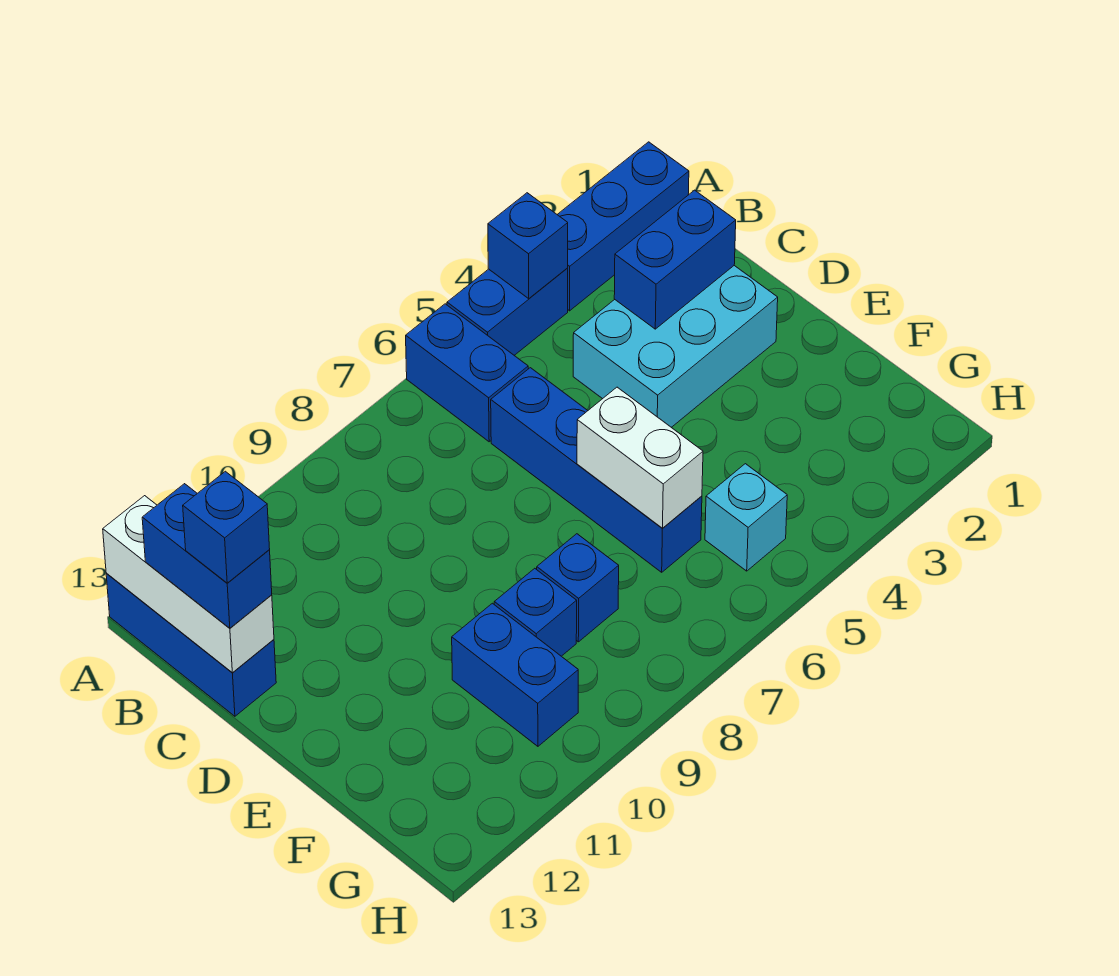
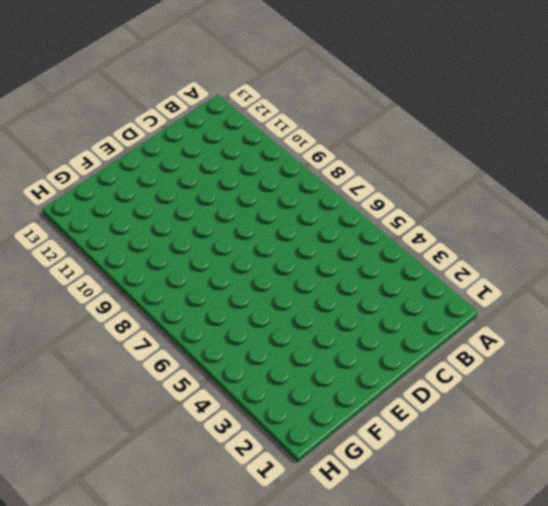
none -> blue 1x3 brick [557,142,689,311]
none -> blue 1x2 brick [447,268,568,355]
none -> blue 1x2 brick [406,304,528,442]

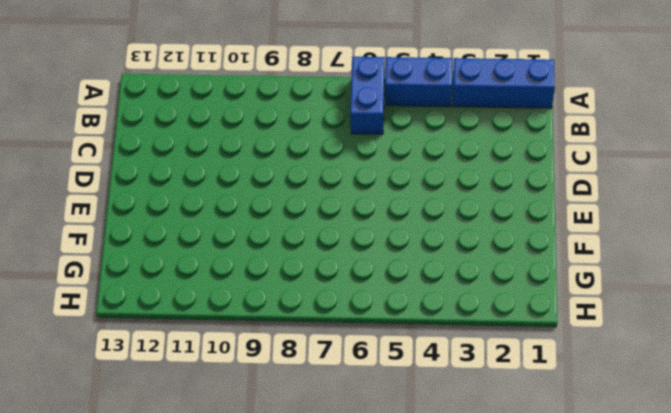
none -> blue 1x3 brick [106,573,276,716]
none -> cyan 2x3 brick [573,266,778,427]
none -> blue 1x4 brick [491,368,702,572]

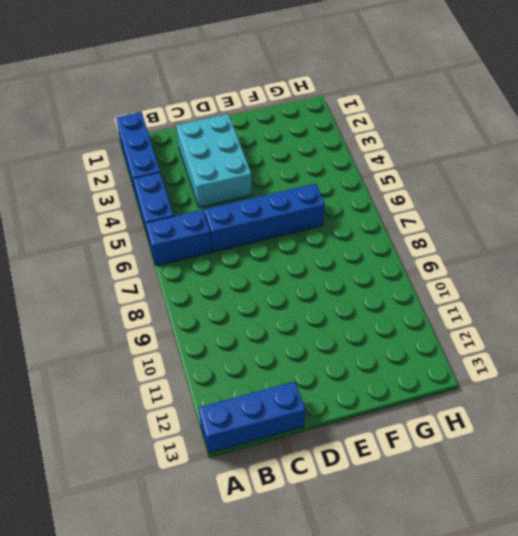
none -> blue 1x1 brick [537,534,619,642]
none -> blue 1x1 brick [494,568,577,656]
none -> blue 1x2 brick [452,603,578,746]

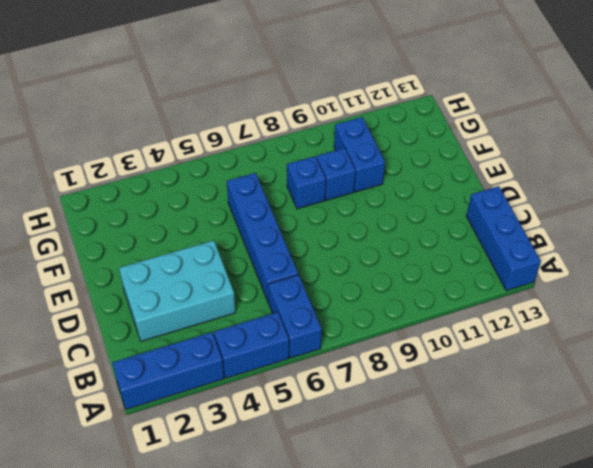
none -> cyan 1x1 brick [705,464,787,571]
none -> blue 1x1 brick [488,193,568,298]
none -> white 1x3 brick [103,496,274,673]

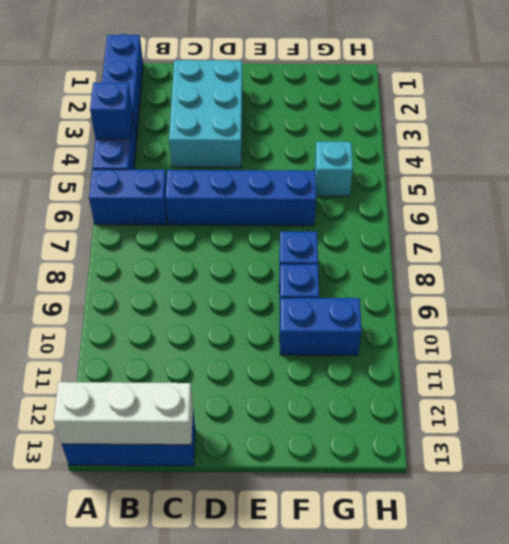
none -> blue 1x2 brick [614,190,736,329]
none -> white 1x2 brick [577,387,703,528]
none -> blue 1x2 brick [142,484,272,628]

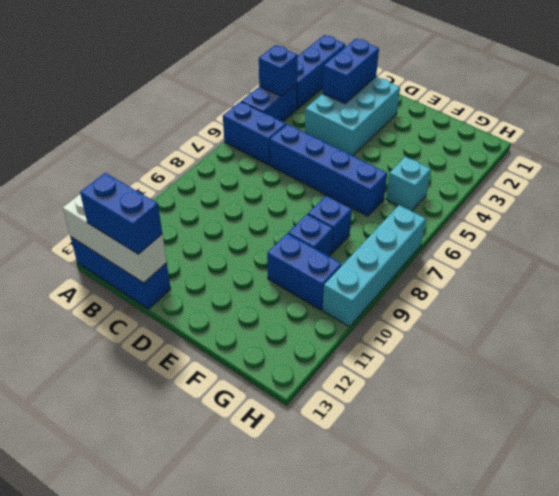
cyan 1x4 brick [322,205,426,327] -> none
none -> white 1x2 brick [577,387,703,528]
none -> blue 1x1 brick [183,471,270,583]

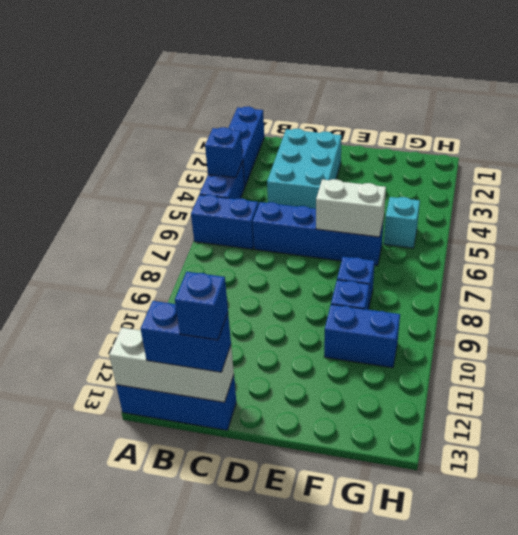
none -> blue 1x2 brick [614,190,736,329]

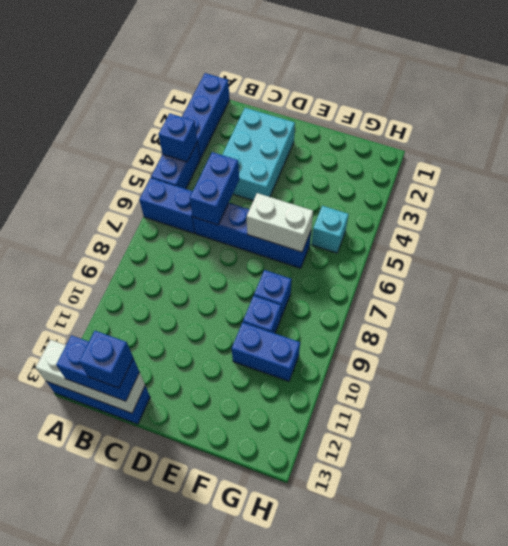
blue 1x2 brick [190,152,239,225] -> blue 1x2 brick moved to [614,190,736,329]

